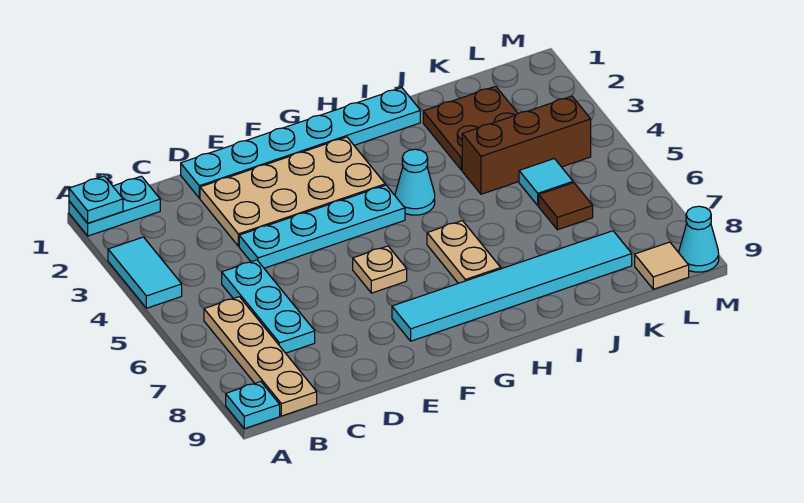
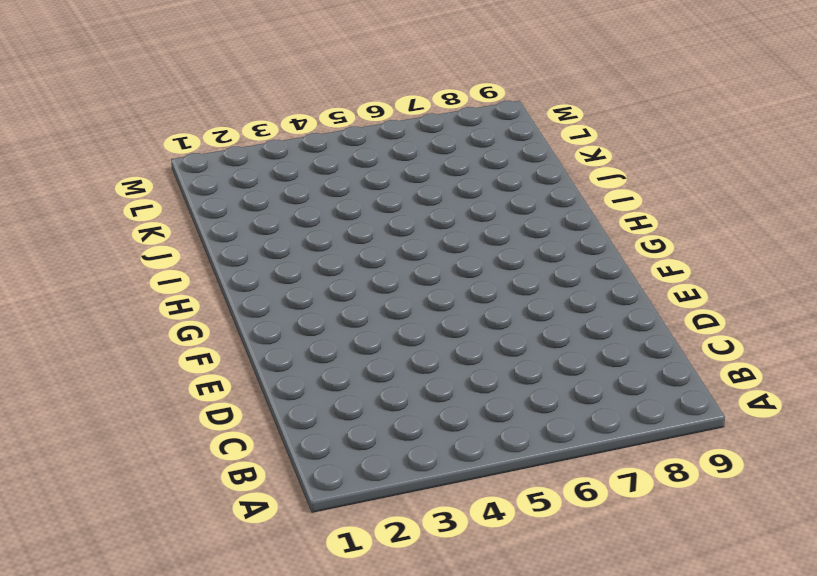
none -> cyan 1x2 plate [69,176,160,236]
none -> cyan 1x2 tile [108,237,182,308]
none -> cyan 1x1 plate [226,382,280,429]

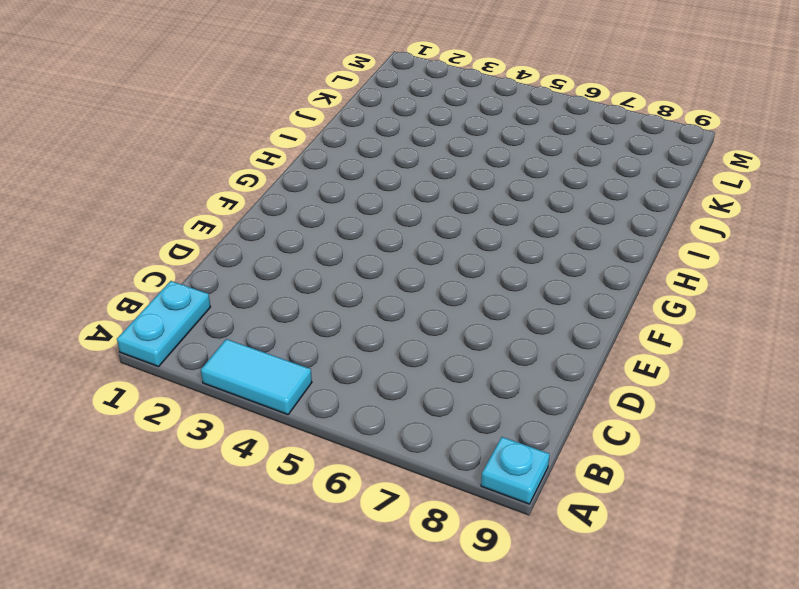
none -> tan 1x4 plate [204,297,317,416]
none -> cyan 1x3 plate [222,260,315,353]
none -> cyan 1x6 plate [181,88,420,198]

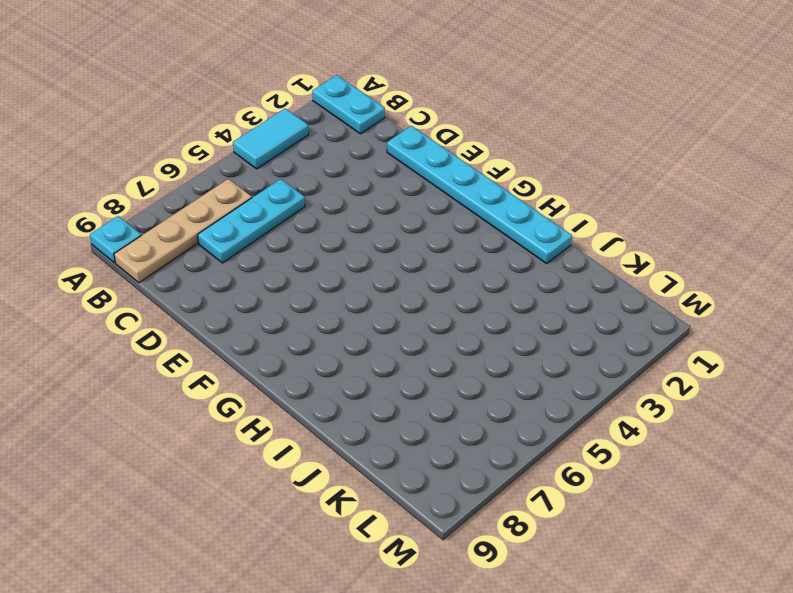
none -> tan 2x4 plate [200,137,385,246]
none -> cyan 1x4 plate [239,185,405,268]
none -> tan 1x1 plate [353,246,407,293]

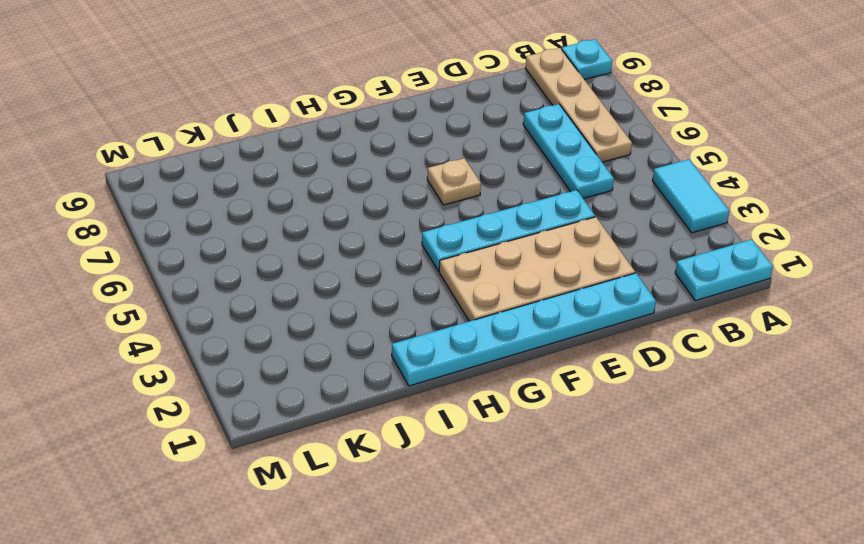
none -> cyan 1x6 tile [392,231,632,341]
none -> cyan 1x1 cone [395,149,435,215]
none -> tan 1x2 plate [427,221,501,283]

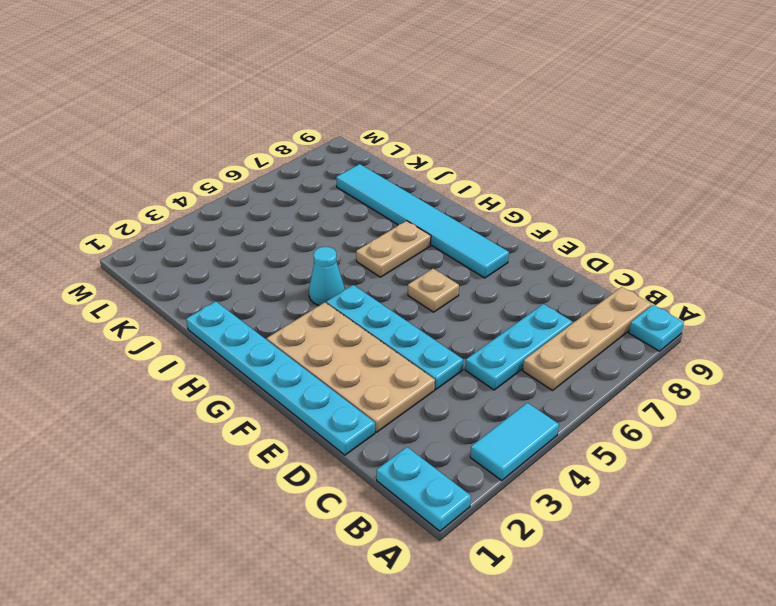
none -> brown 2x2 plate [423,86,518,170]
none -> brown 1x3 brick [462,96,591,194]
none -> cyan 1x1 tile [519,159,573,206]

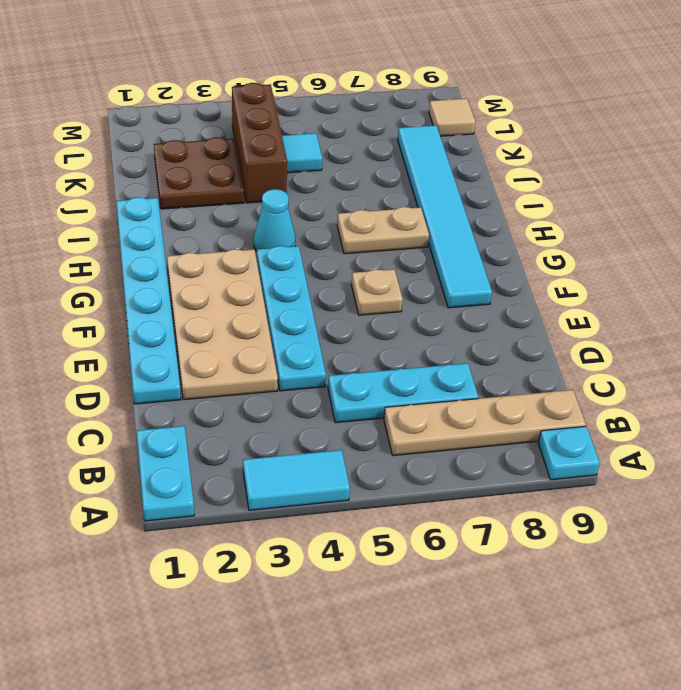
none -> brown 1x1 tile [539,183,593,230]
none -> cyan 1x1 cone [679,206,719,272]
none -> cyan 1x1 plate [69,176,123,223]

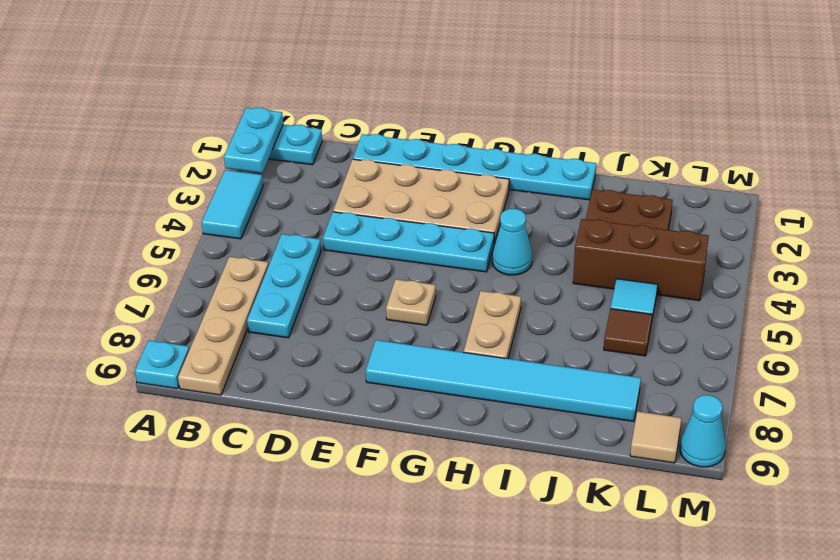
cyan 1x2 plate [224,108,283,173] -> cyan 1x1 plate [69,176,123,223]

